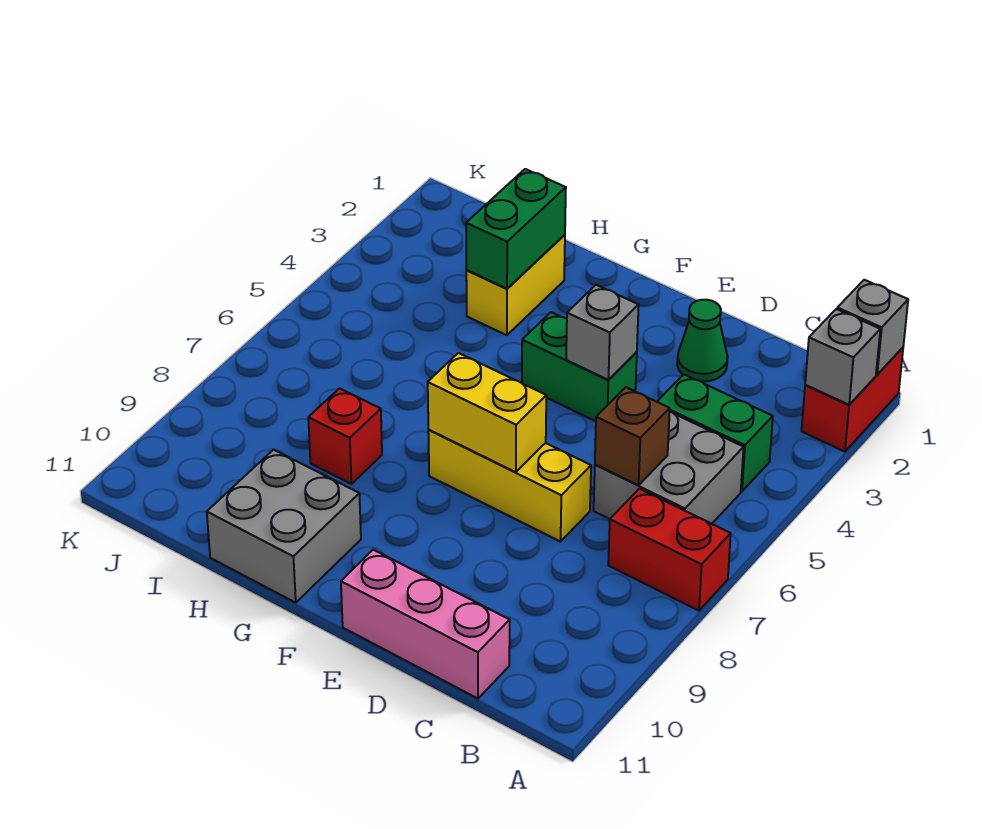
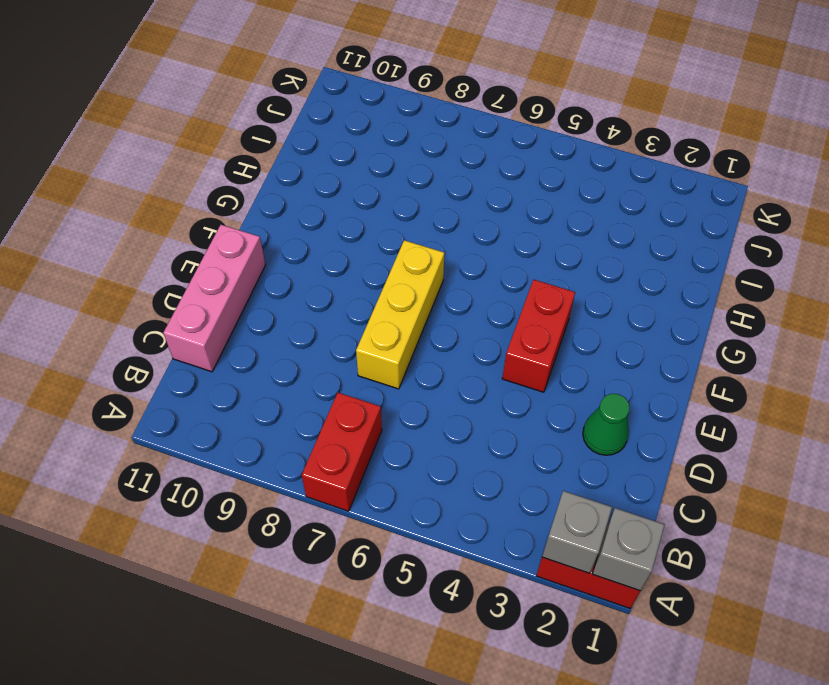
red 1x2 brick [502,279,575,392] -> green 1x2 brick [522,312,637,421]
none -> green 1x2 brick [657,375,773,491]
none -> grey 2x2 brick [594,412,744,524]
none -> grey 2x2 brick [207,450,361,603]

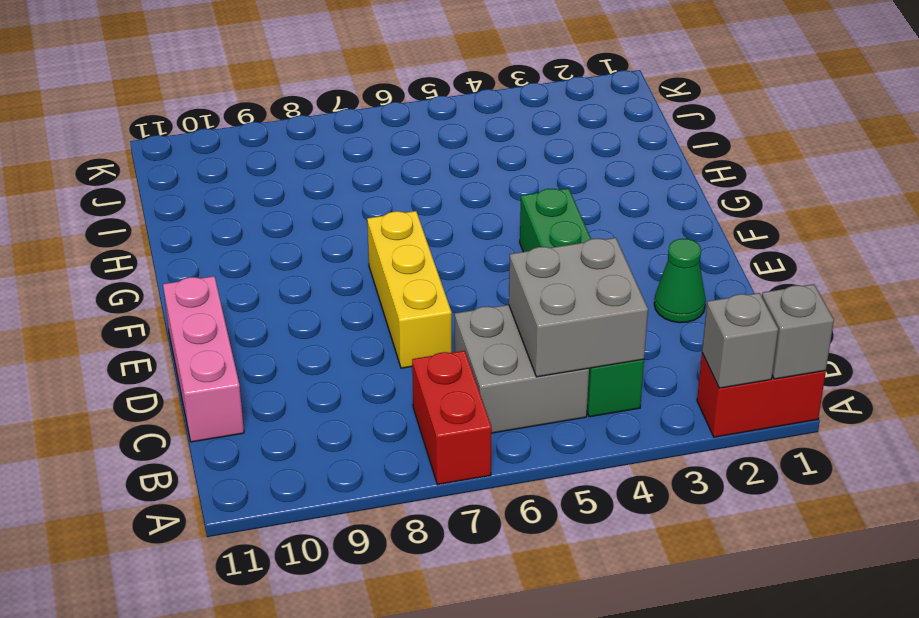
grey 2x2 brick [509,238,648,377] -> grey 2x2 brick moved to [207,450,361,603]
none -> yellow 1x2 brick [466,235,565,335]
none -> red 1x1 brick [308,388,382,484]
none -> brown 1x1 brick [595,387,670,485]

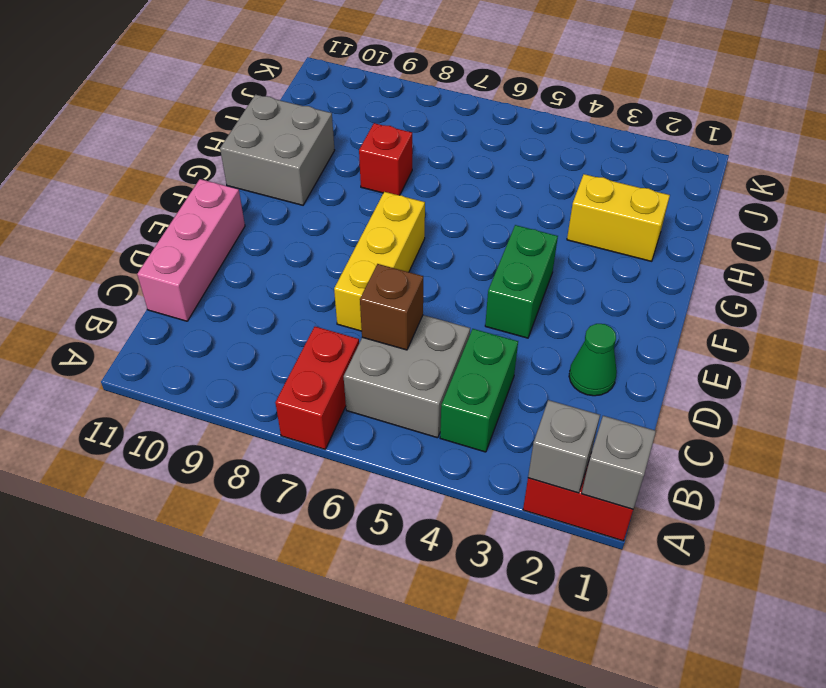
none -> grey 1x1 brick [566,285,639,380]
none -> yellow 1x2 brick [428,353,546,472]
none -> green 1x2 brick [466,169,566,289]

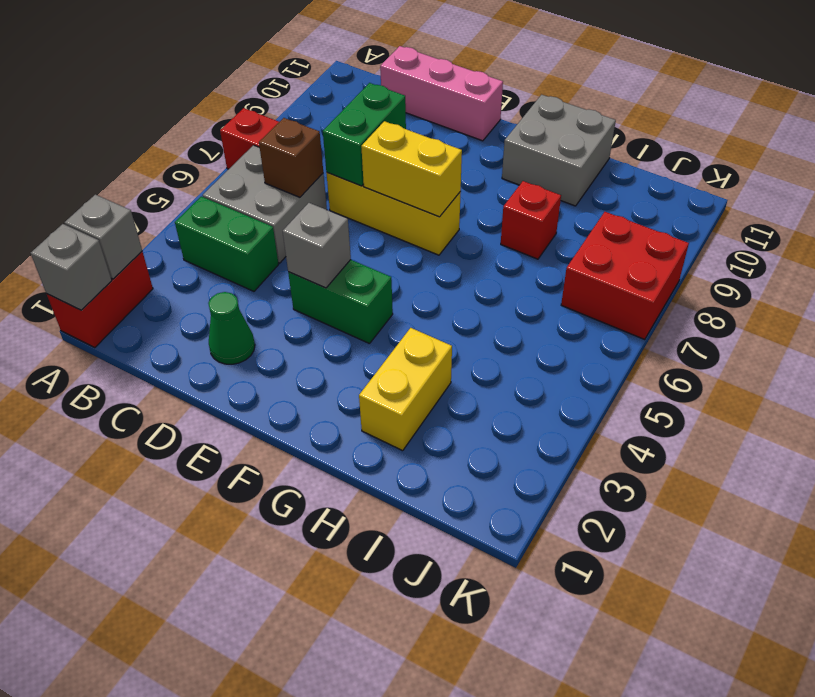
green 1x2 brick [323,83,406,186] -> green 1x2 brick moved to [466,169,566,289]
red 2x2 brick [561,212,689,340] -> none

